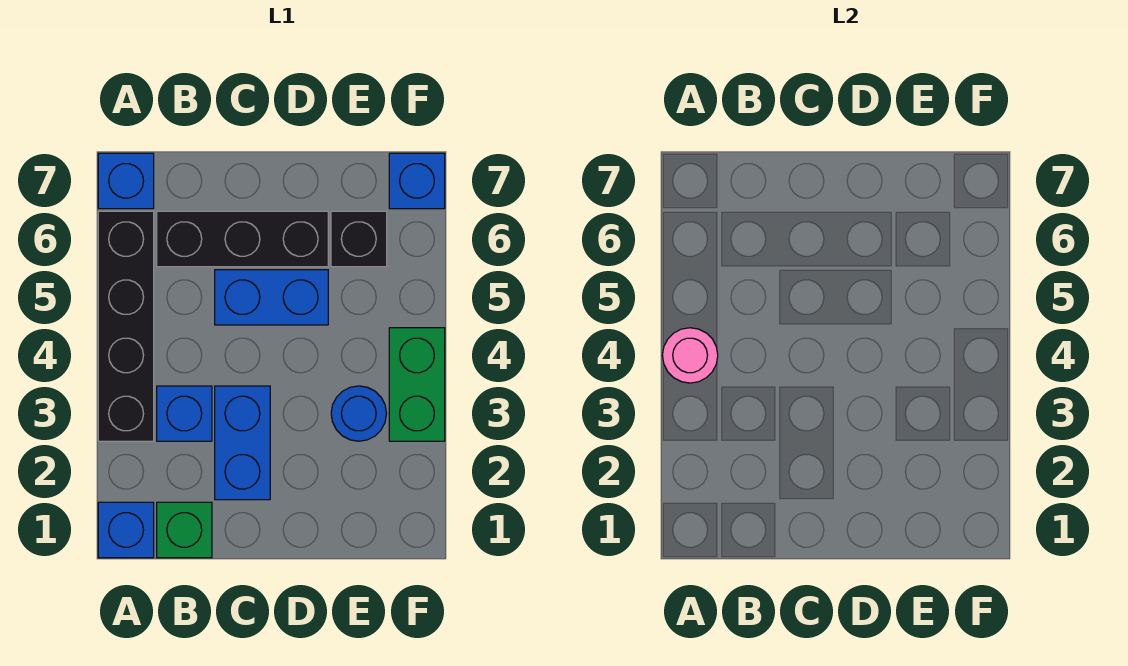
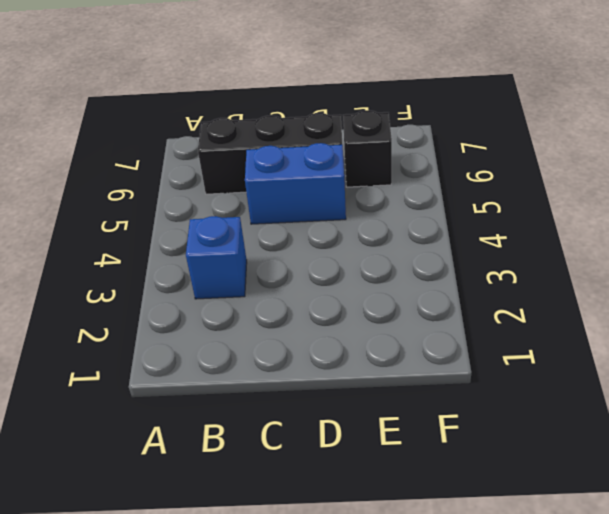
none -> blue 1x1 brick [98,502,154,558]
none -> black 1x4 brick [98,211,154,441]
none -> blue 1x1 brick [98,153,154,209]

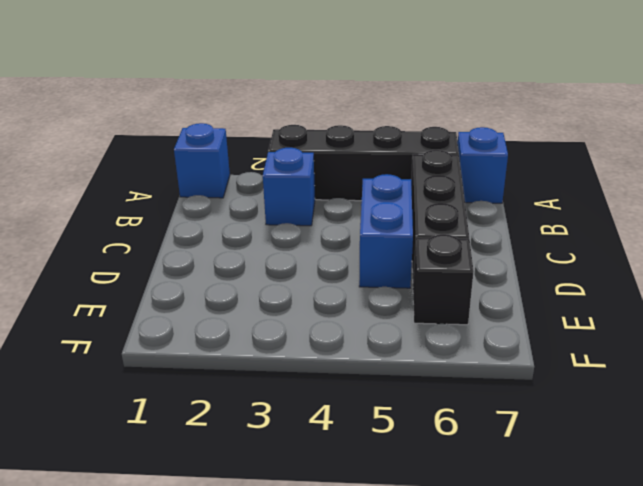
none -> green 1x1 brick [157,502,212,558]
none -> blue 1x2 brick [215,386,270,500]
none -> blue 1x1 round brick [331,386,387,441]

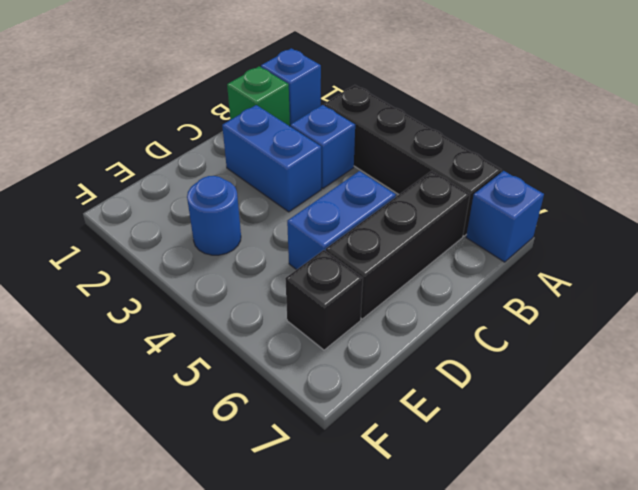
none -> green 1x2 brick [389,328,445,441]
none -> blue 1x1 brick [389,153,445,209]
none -> pink 1x1 round brick [662,328,718,383]

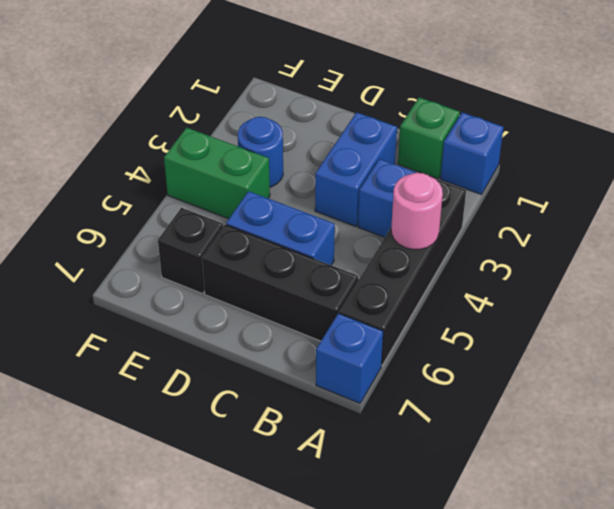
green 1x2 brick [164,128,270,219] -> green 1x2 brick turned to [389,328,445,441]
none -> blue 1x1 brick [389,153,445,209]

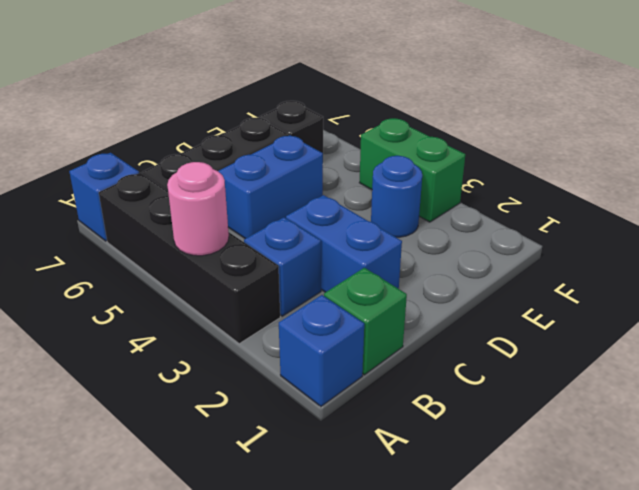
none -> blue 1x1 brick [389,153,445,209]

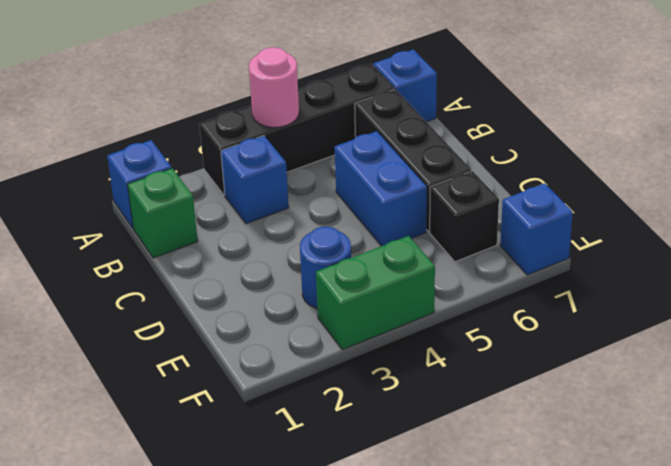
none -> blue 1x2 brick [215,386,270,500]

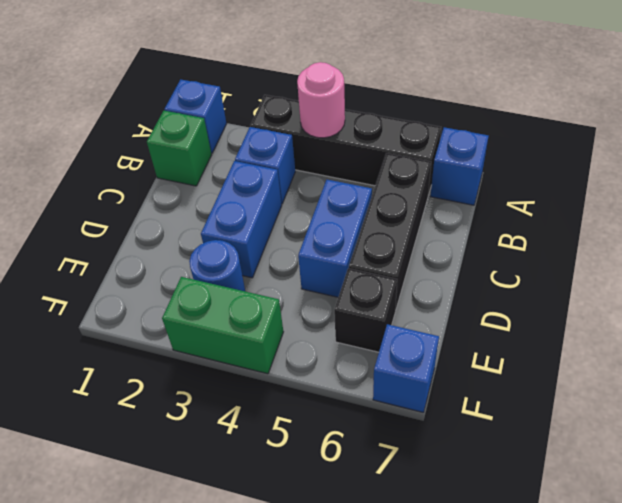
blue 1x2 brick [201,161,282,278] -> blue 1x2 brick turned to [215,386,270,500]

